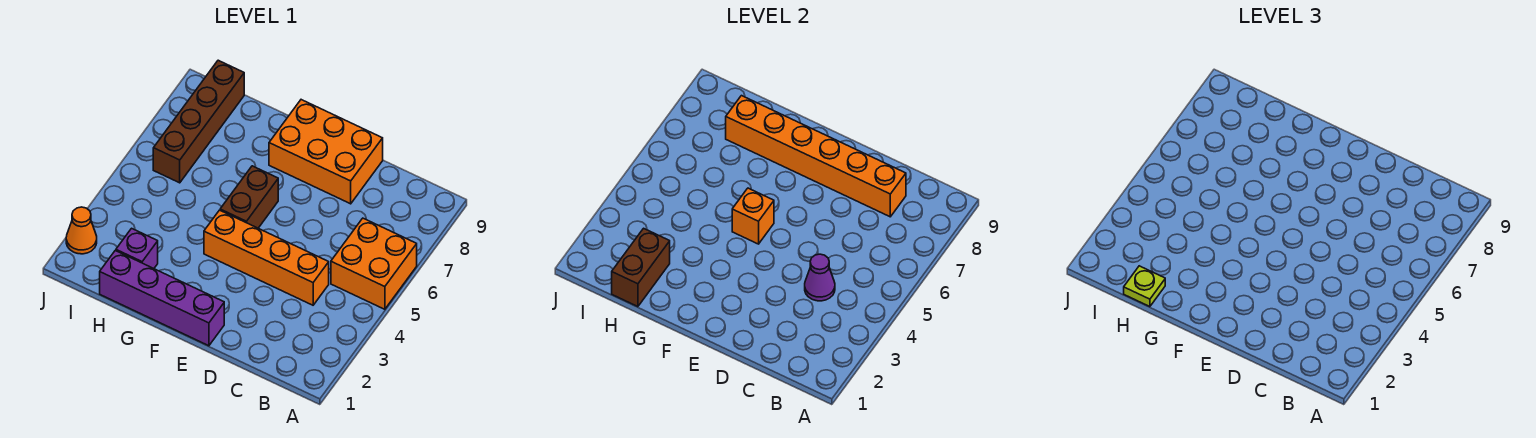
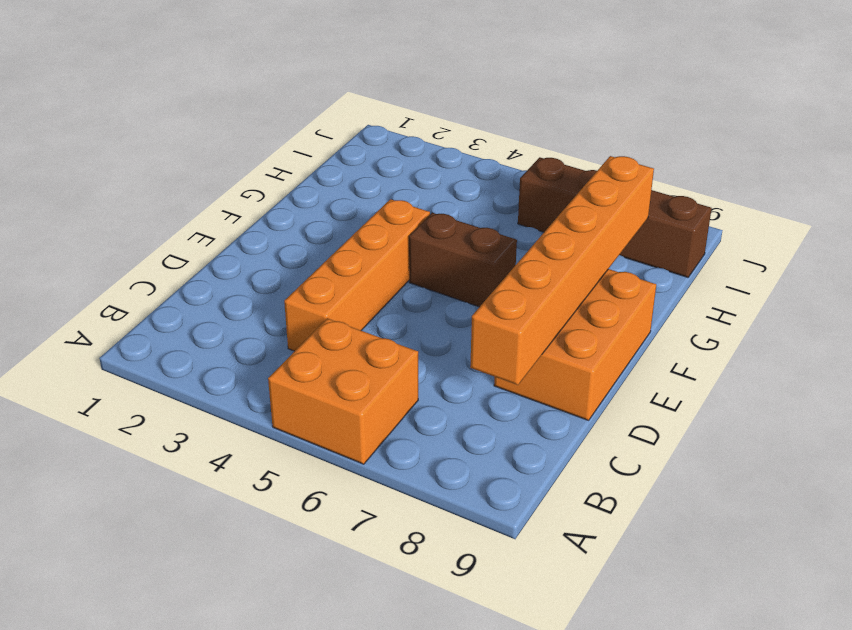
none -> purple 1x4 brick [100,251,224,346]
none -> purple 1x1 brick [116,228,158,268]
none -> orange 1x1 cone [66,207,97,254]

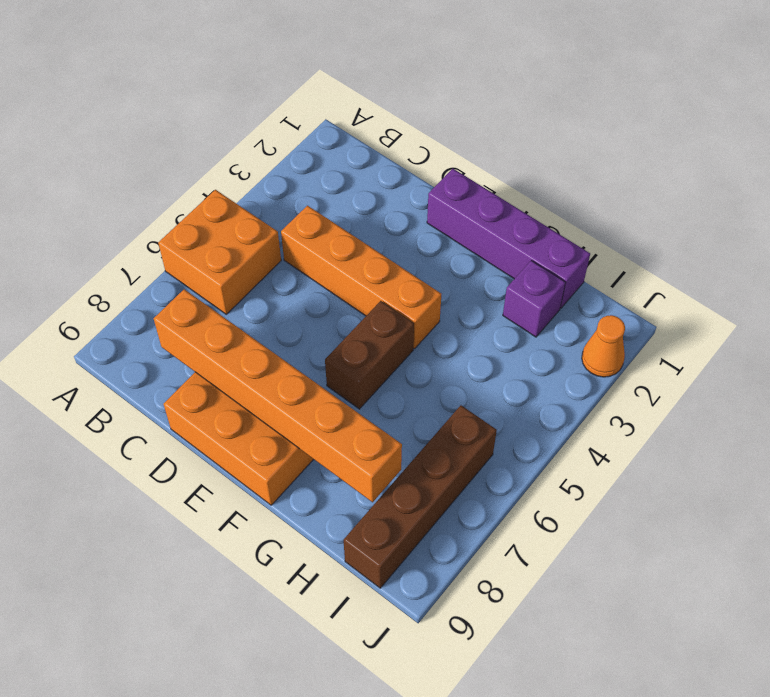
none -> purple 1x1 cone [805,254,835,301]
none -> orange 1x1 brick [732,188,774,244]
none -> brown 1x2 brick [612,228,670,307]

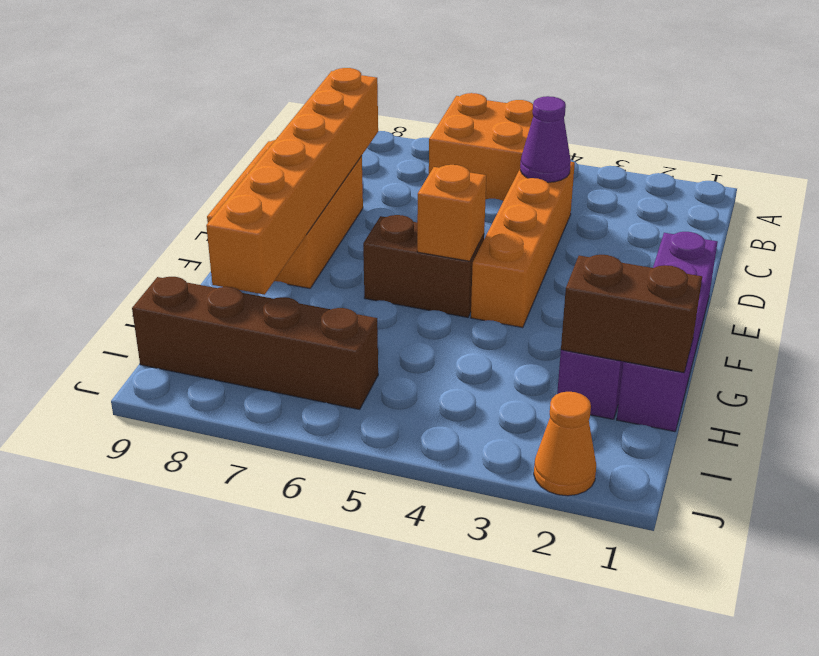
none -> lime 1x1 plate [1124,266,1165,307]

